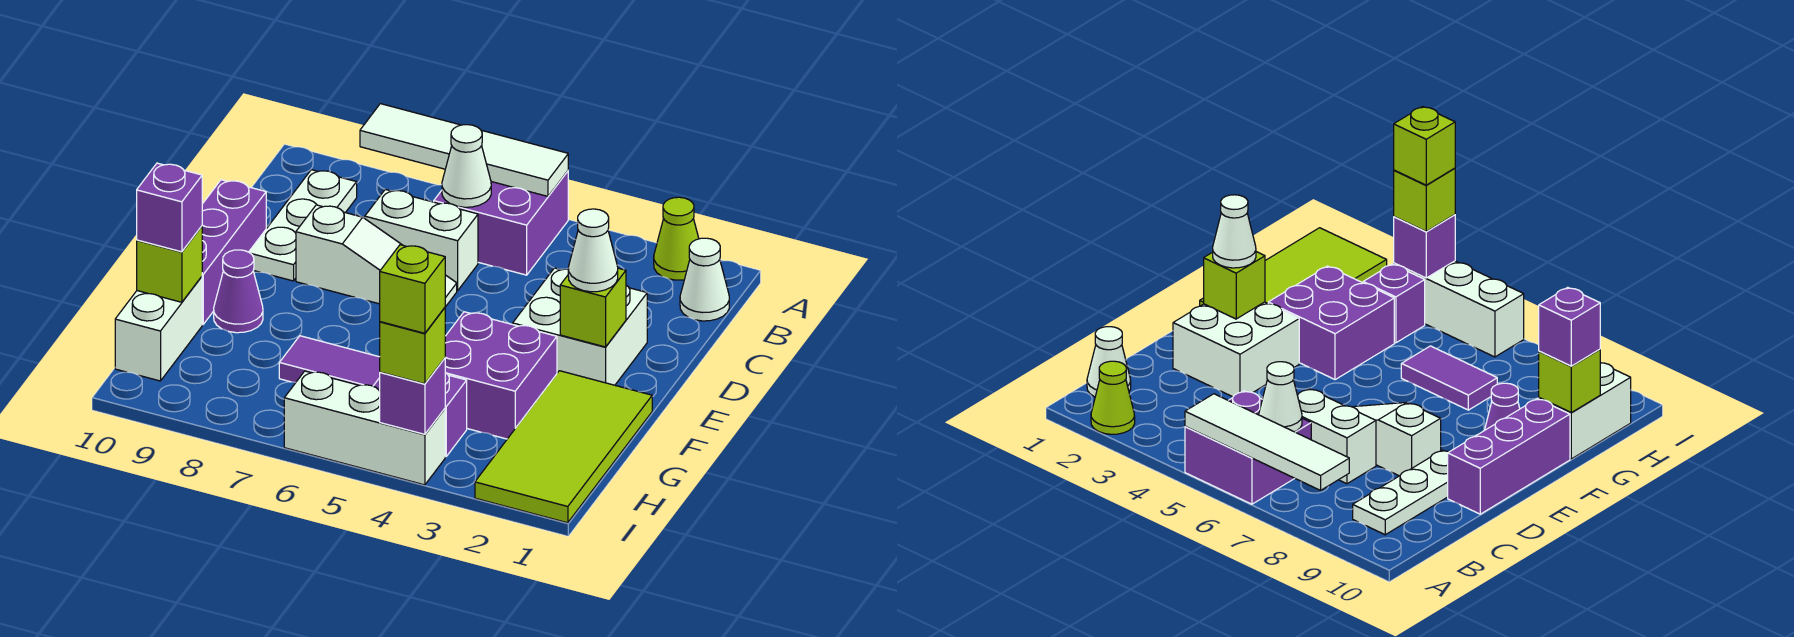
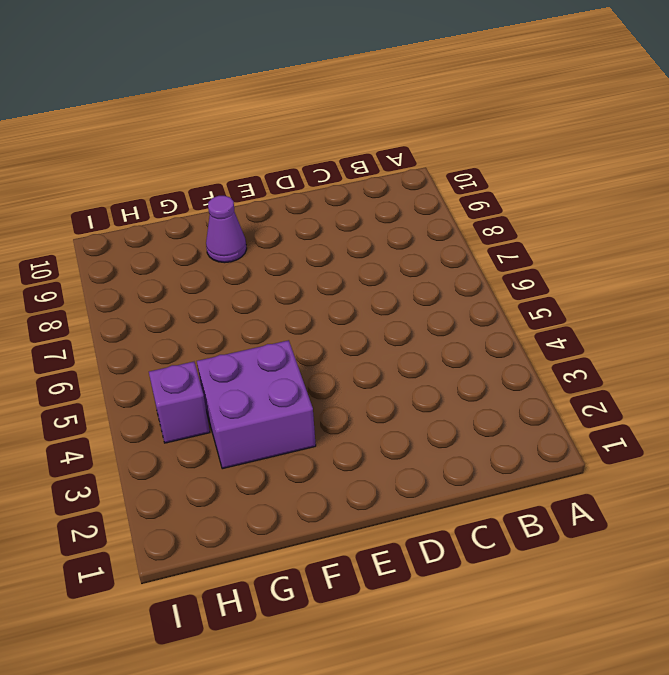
none -> lime 1x1 cone [654,197,699,280]
none -> purple 2x2 brick [434,171,568,275]
none -> white 1x1 cone [680,238,729,321]

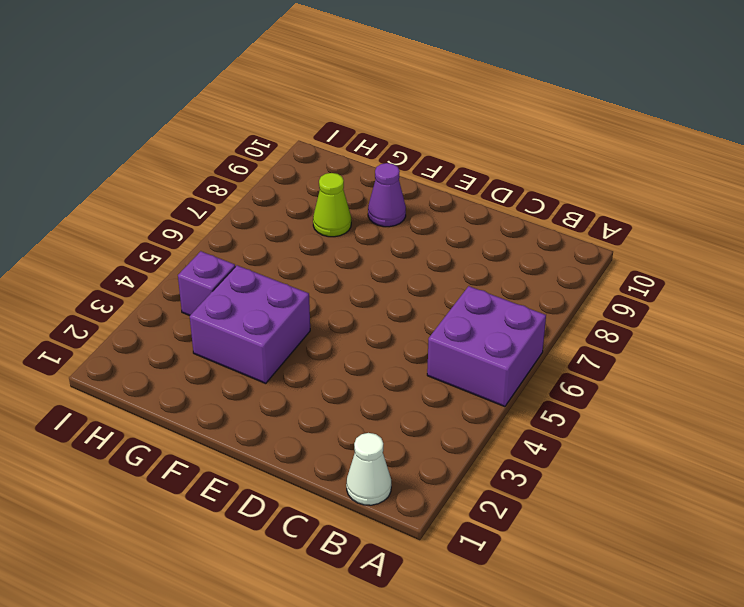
lime 1x1 cone [313,173,351,237] -> lime 1x1 cone moved to [654,197,699,280]
none -> white 1x3 plate [249,170,357,281]
none -> white 1x2 brick [365,189,478,291]
none -> white 2x2 brick [513,268,647,385]

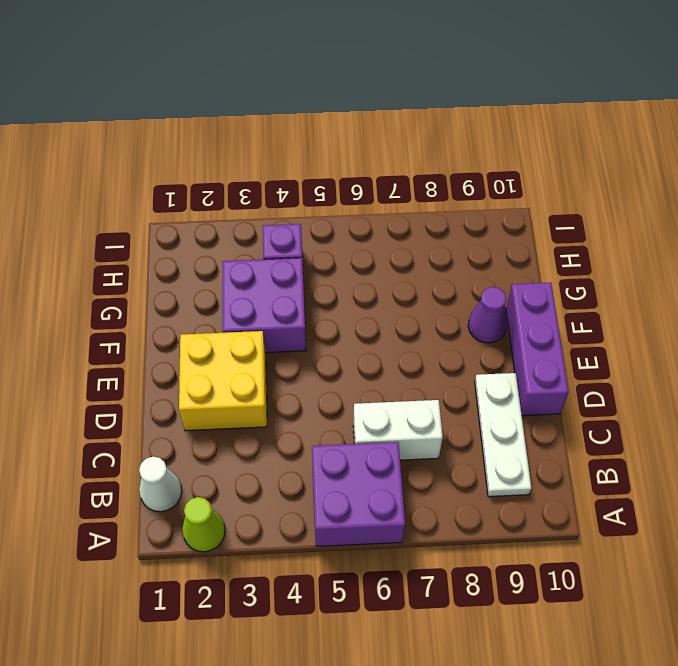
yellow 2x2 brick [179,331,267,431] -> white 2x2 brick [513,268,647,385]
none -> white 1x3 slope [296,205,457,307]
none -> lime 2x4 tile [475,371,652,523]
none -> purple 1x2 tile [279,336,380,391]

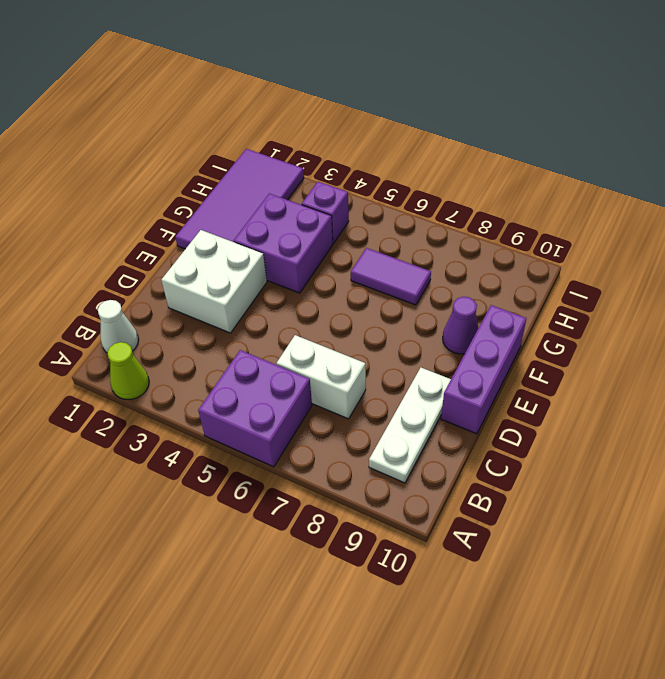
purple 2x4 tile [175,149,304,249] -> lime 2x4 tile [475,371,652,523]
none -> white 1x3 slope [296,205,457,307]
none -> white 1x2 brick [115,277,202,381]
none -> white 1x3 brick [284,371,445,485]

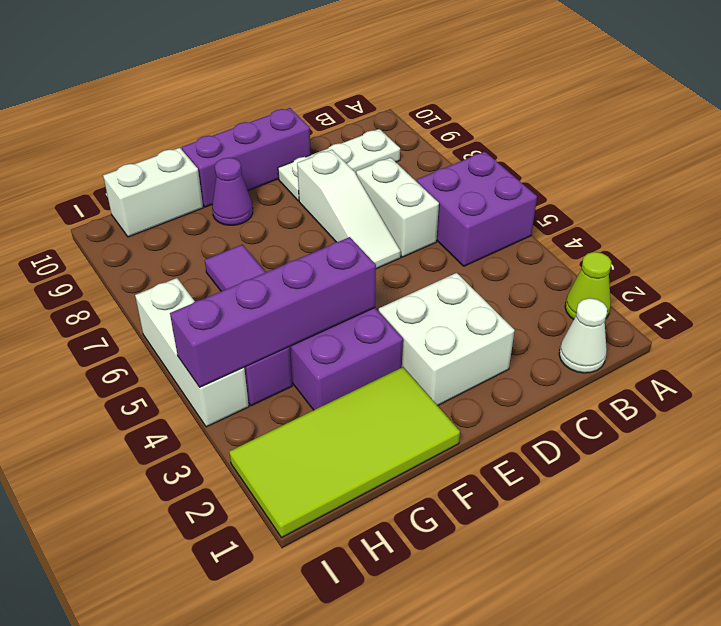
purple 1x4 brick [170,237,376,387] -> purple 1x1 brick [380,358,445,434]
none -> white 1x4 tile [360,104,568,196]
none -> white 1x1 cone [442,125,491,207]
none -> lime 1x1 brick [560,268,626,347]

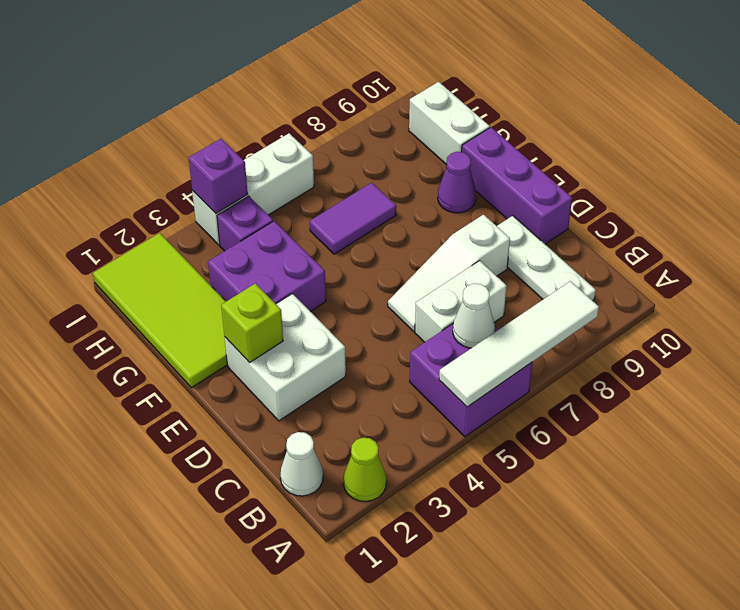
none -> lime 1x1 brick [137,226,202,302]
none -> white 1x1 cone [568,209,618,292]
none -> purple 1x1 brick [137,163,202,252]

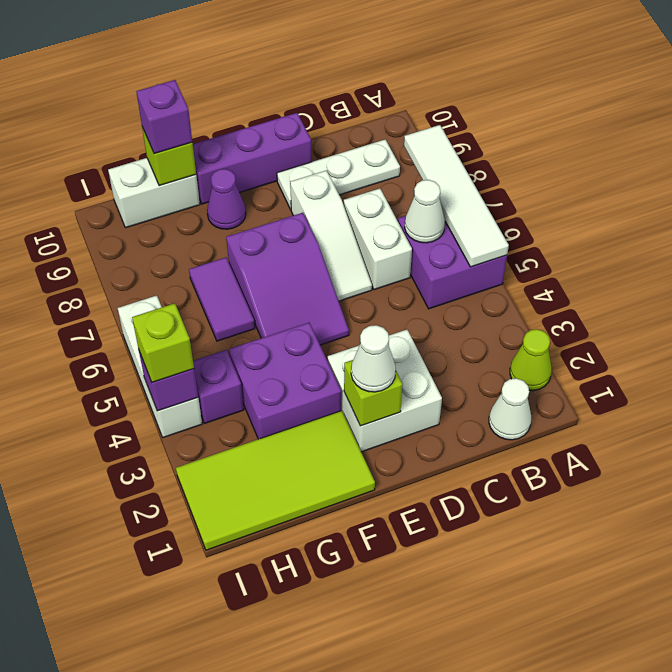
purple 2x3 slope [226,213,349,345] -> none
none -> lime 1x1 brick [380,245,445,333]

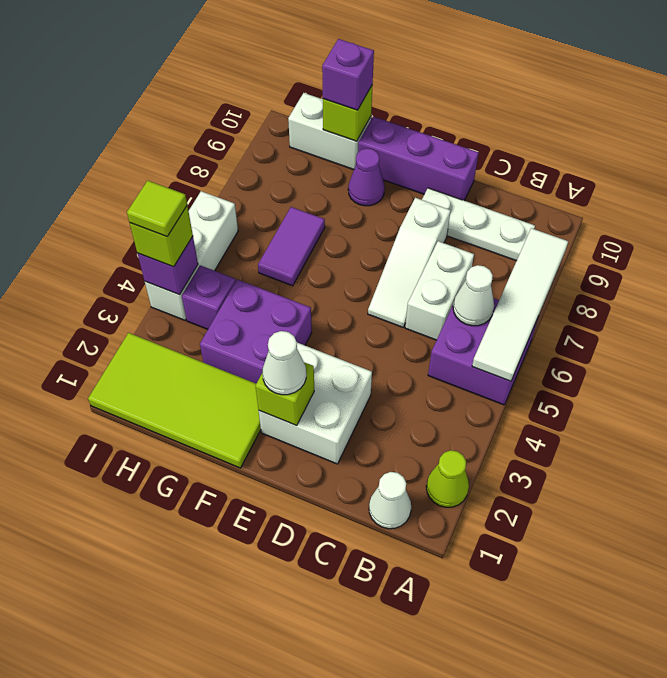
lime 1x1 tile [127,181,187,237] -> lime 1x1 brick [380,245,445,333]

